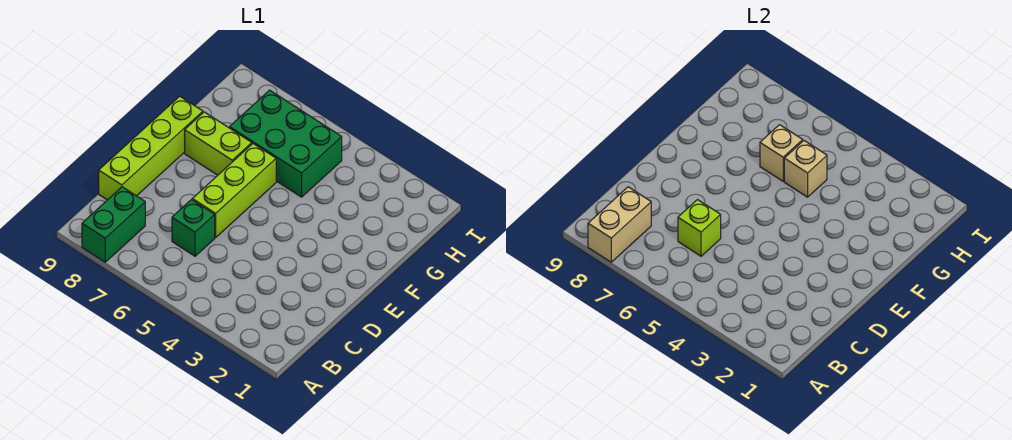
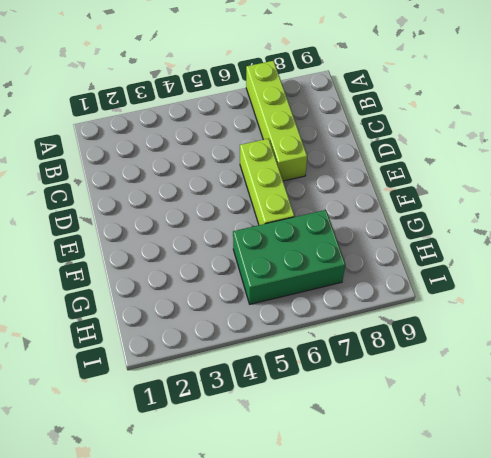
lime 1x4 brick [246,61,307,181] -> lime 1x4 brick moved to [99,96,203,200]
none -> green 1x2 brick [82,187,145,262]
none -> green 1x1 brick [172,200,215,256]

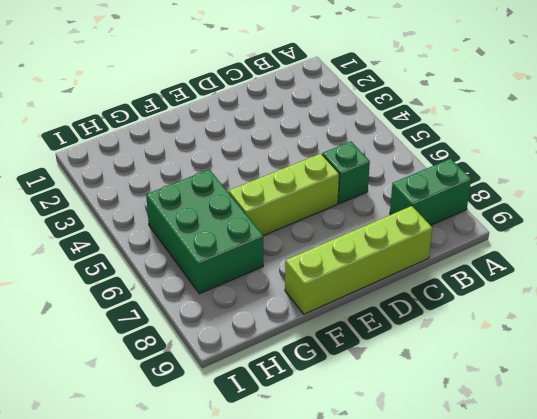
none -> lime 1x2 brick [185,112,252,175]
none -> tan 1x2 brick [588,187,651,262]

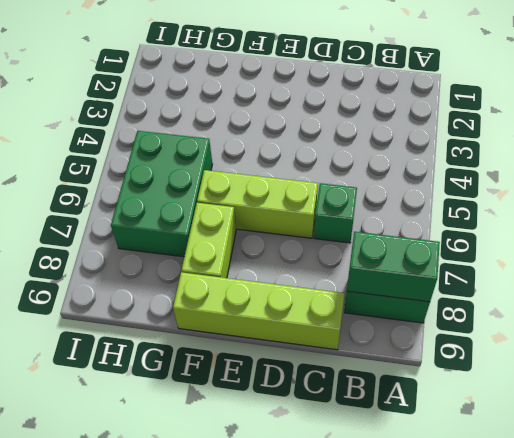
green 1x2 brick [347,232,440,302] -> tan 1x2 brick [588,187,651,262]
none -> lime 1x1 brick [678,200,721,256]
none -> tan 1x1 brick [784,141,827,197]

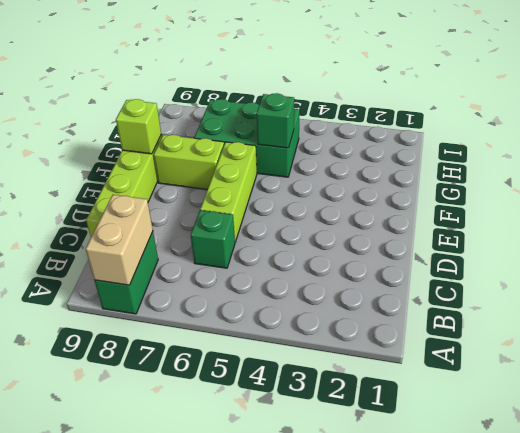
lime 1x1 brick [116,99,161,154] -> lime 1x1 brick moved to [678,200,721,256]
green 1x1 brick [257,93,294,148] -> tan 1x1 brick [784,141,827,197]
none -> tan 1x1 brick [760,125,803,181]

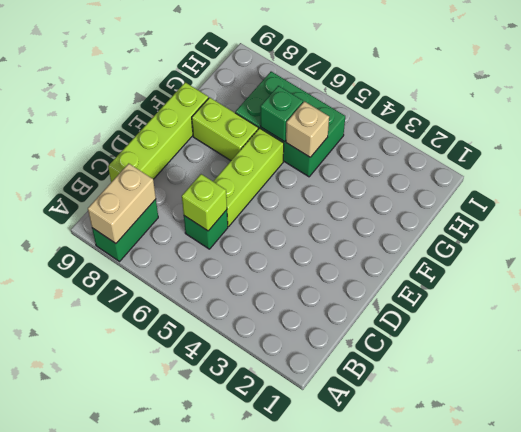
green 1x1 brick [260,86,303,142] -> tan 1x1 brick [760,125,803,181]

